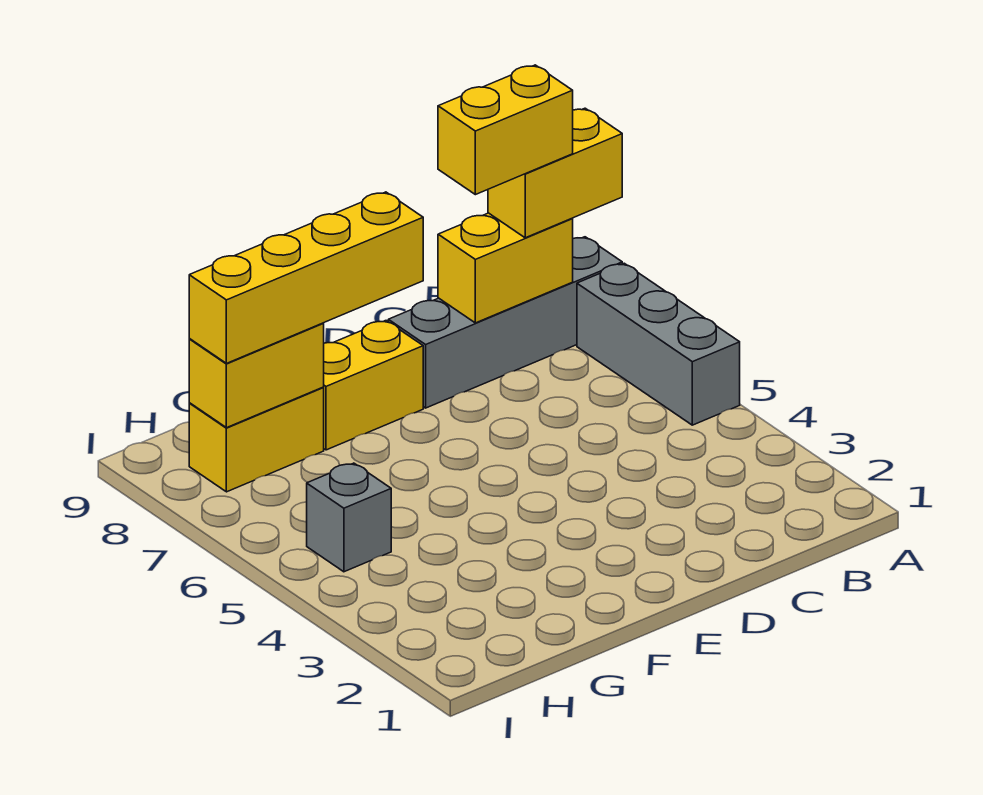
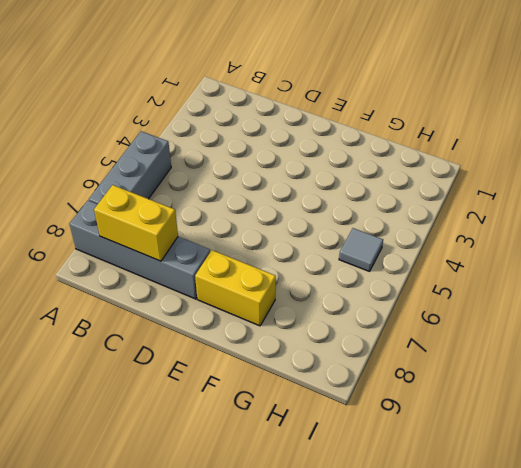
grey 1x1 tile [339,228,383,271] -> grey 1x1 brick [307,463,391,572]
none -> yellow 1x2 brick [189,387,324,492]
none -> yellow 1x2 brick [189,323,324,428]

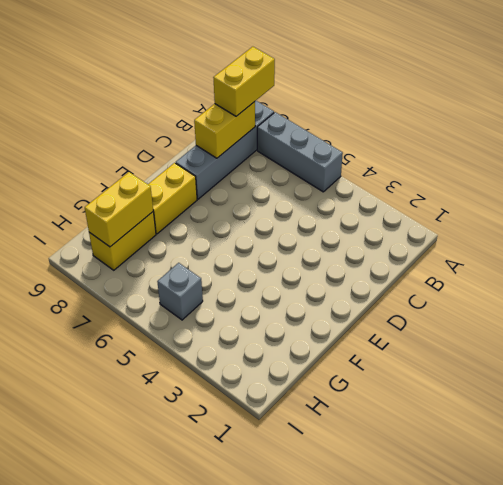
none -> yellow 1x4 brick [189,192,423,363]
none -> yellow 1x2 brick [438,65,573,195]

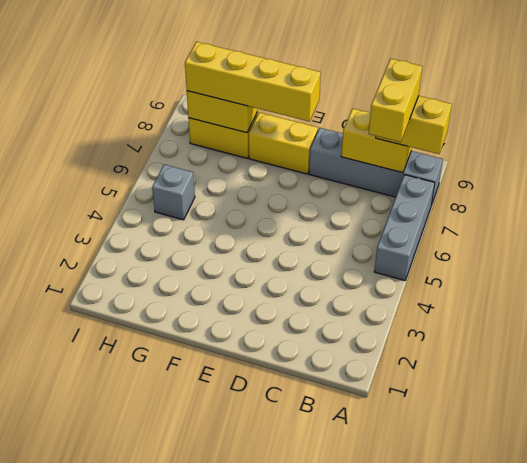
yellow 1x2 brick [369,58,422,142] -> yellow 1x2 brick turned to [438,65,573,195]

